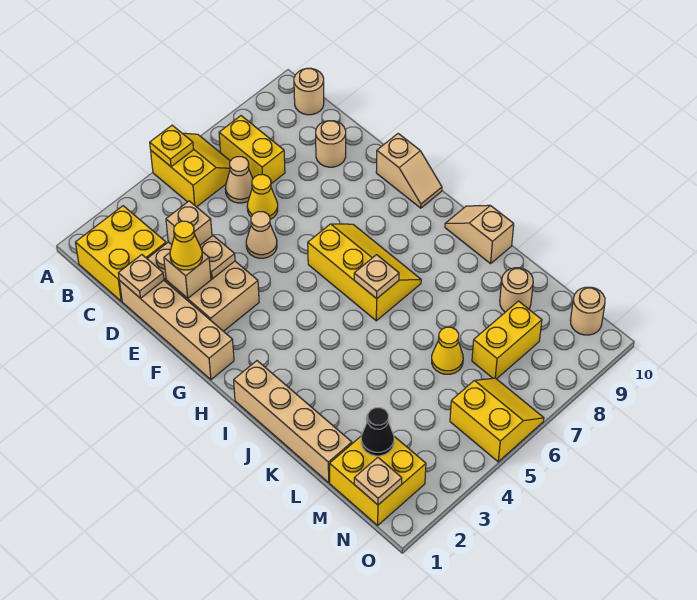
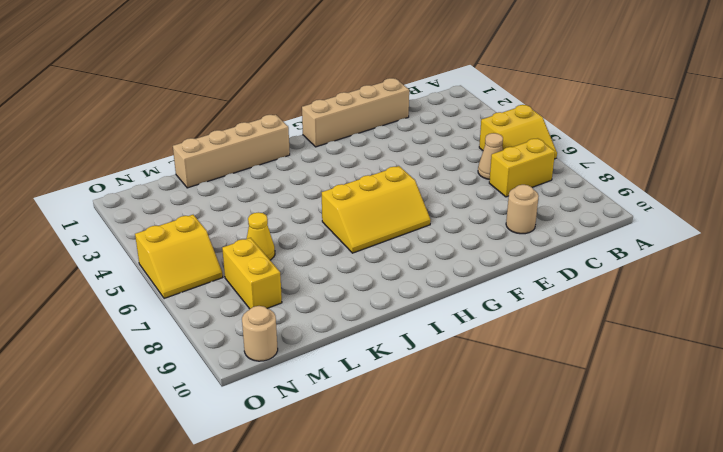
none -> yellow 2x2 brick [75,206,166,301]
none -> tan 1x1 round brick [294,68,324,115]
none -> tan 2x3 brick [147,242,259,331]

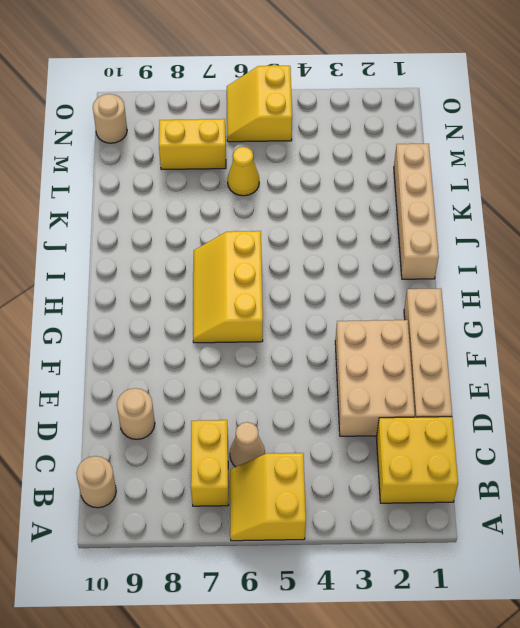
none -> yellow 1x1 cone [247,175,278,219]
none -> tan 1x1 cone [246,212,277,258]
none -> tan 1x2 slope [376,134,442,208]

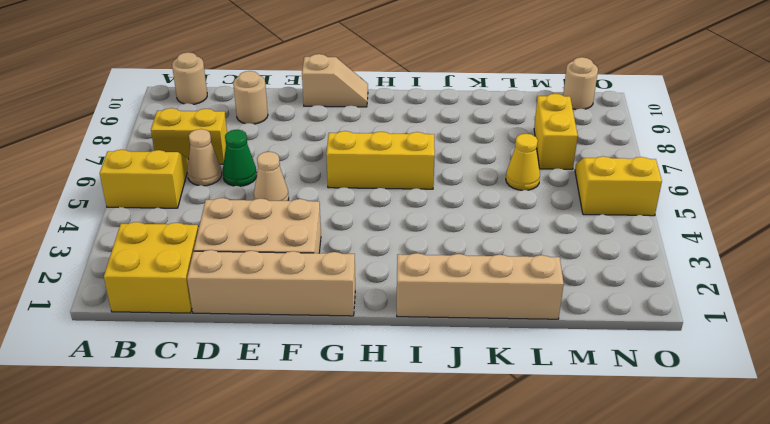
green 1x1 cone [223,130,257,186] -> yellow 1x1 cone [247,175,278,219]
none -> tan 1x2 slope [445,205,514,264]
none -> tan 1x1 round brick [500,268,533,312]
none -> yellow 2x2 brick [330,437,426,525]

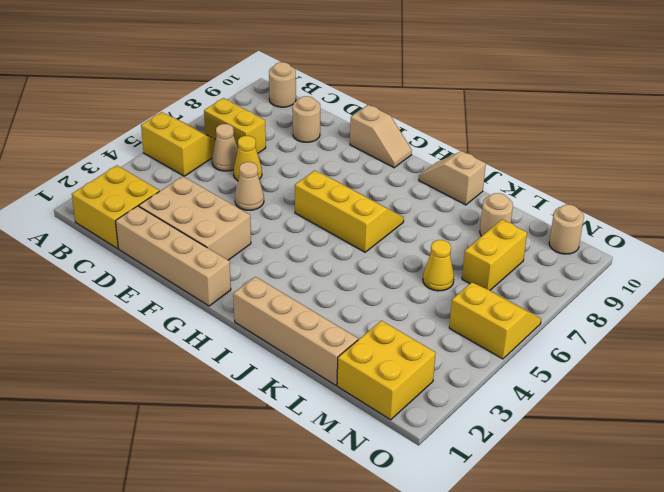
none -> yellow 1x1 plate [150,125,194,167]
none -> tan 1x1 plate [118,255,164,298]
none -> tan 1x1 brick [166,201,212,245]

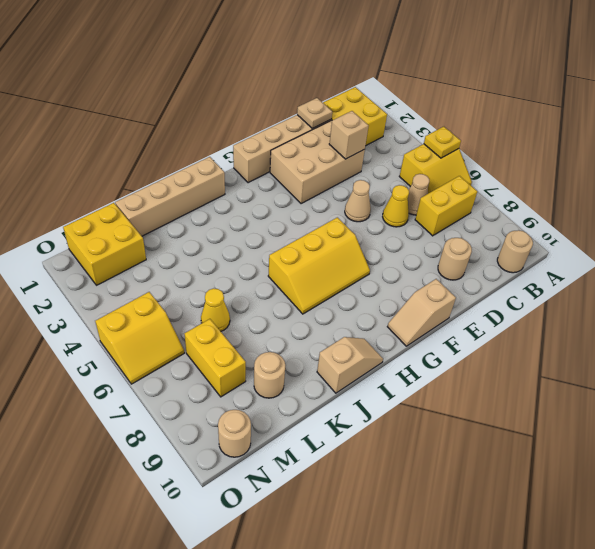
none -> tan 1x1 brick [164,252,211,298]
none -> tan 1x1 plate [200,236,235,279]
none -> tan 1x1 plate [354,255,399,299]

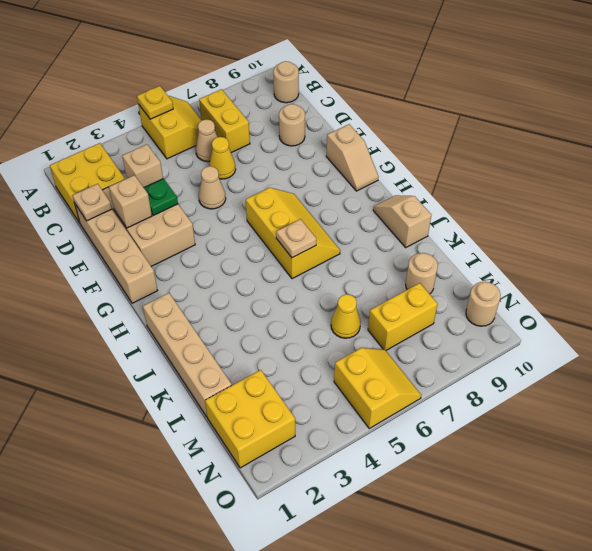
green 1x1 plate [144,179,178,215] -> tan 1x1 plate [200,236,235,279]
none -> black 1x1 cone [361,408,394,456]
none -> tan 1x1 plate [354,457,402,505]
none -> yellow 1x1 cone [170,221,202,270]

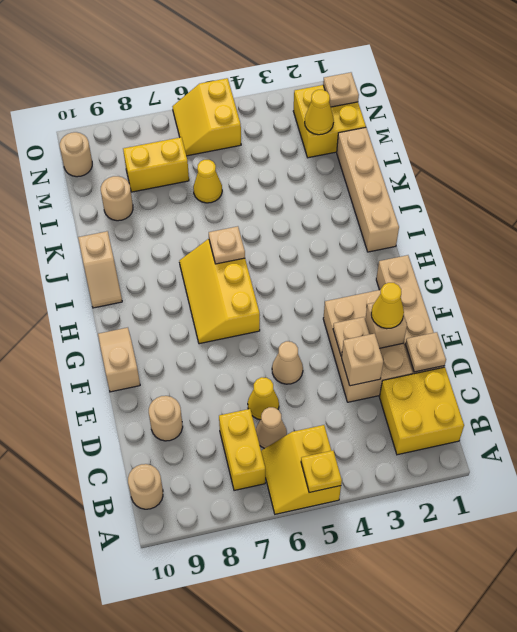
yellow 1x1 cone [305,90,334,135] -> black 1x1 cone [361,408,394,456]

